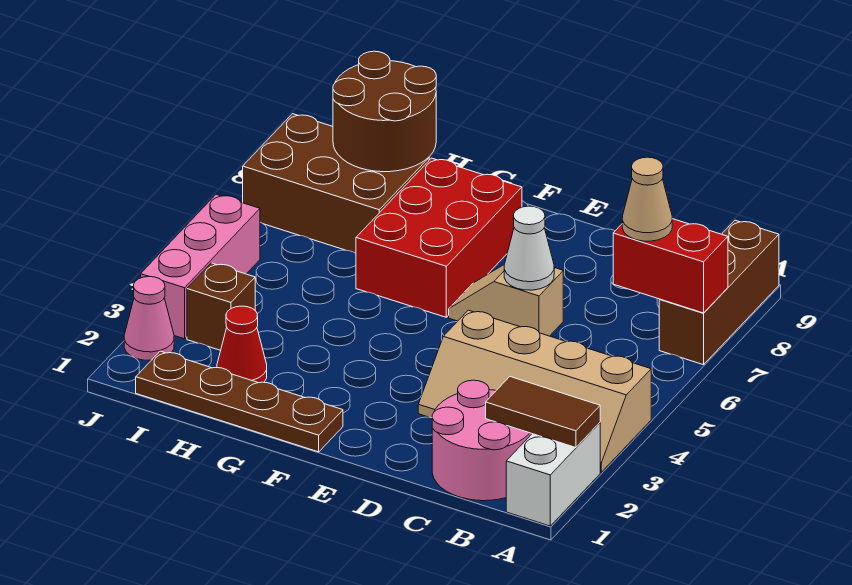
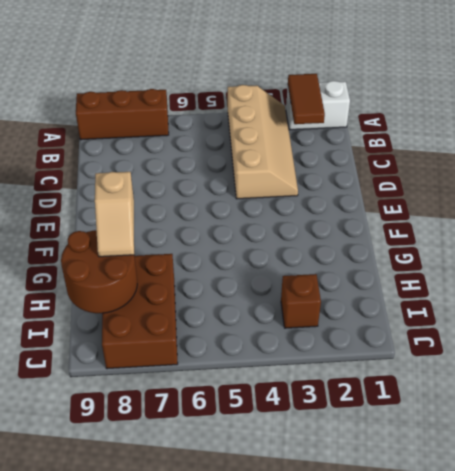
tan 1x2 slope [95,172,134,257] -> tan 1x2 slope moved to [449,265,563,336]
none -> pink 2x2 round brick [432,380,532,501]
none -> brown 1x4 plate [136,351,343,452]
none -> red 2x3 brick [356,158,522,317]

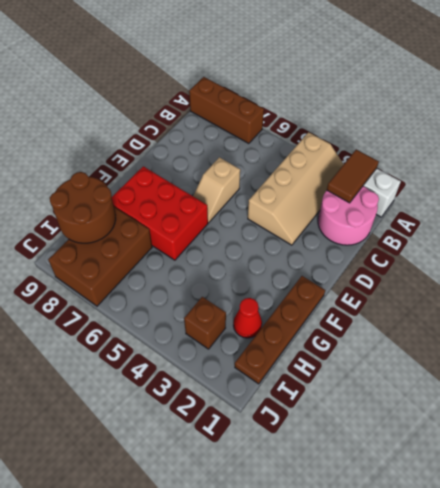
none -> pink 1x1 cone [124,277,174,360]
none -> pink 1x3 brick [141,194,260,339]
none -> red 1x2 brick [613,219,728,313]

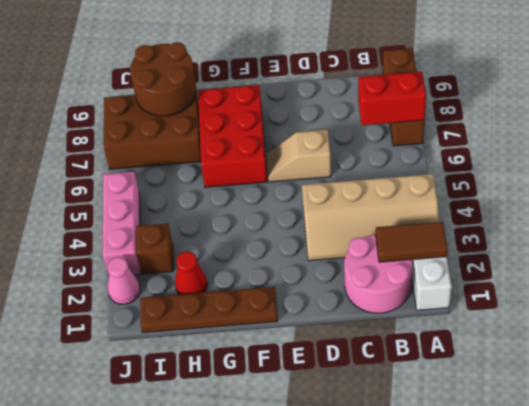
none -> white 1x1 cone [504,206,554,290]
none -> tan 1x1 cone [622,157,672,241]

